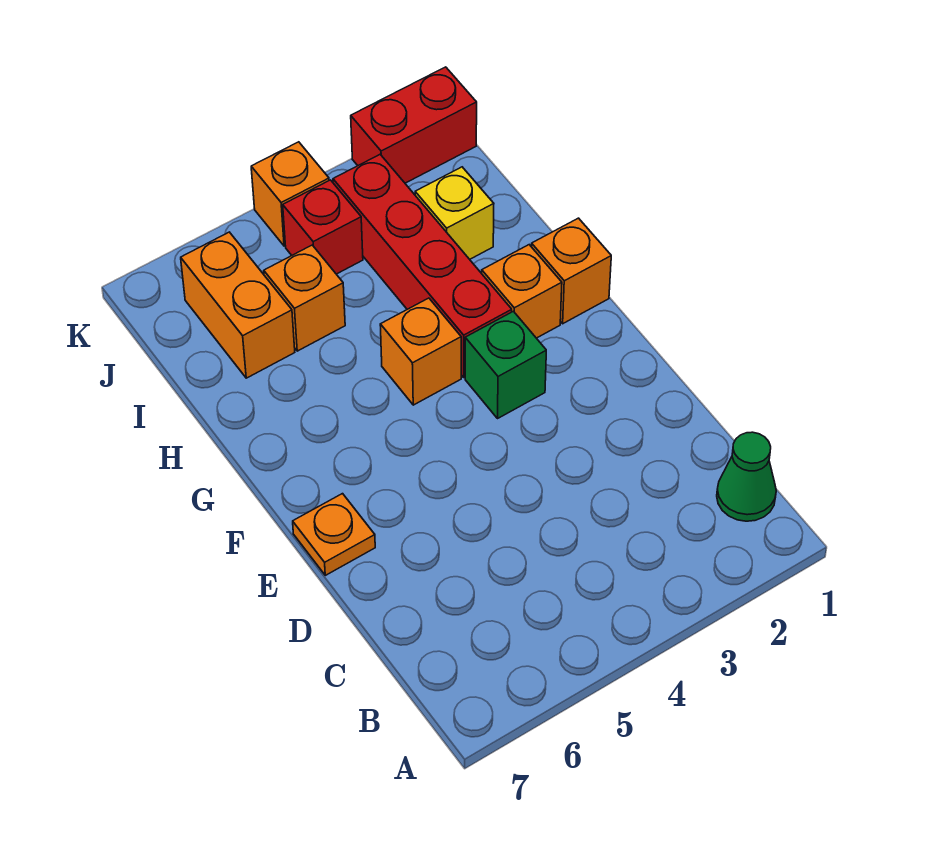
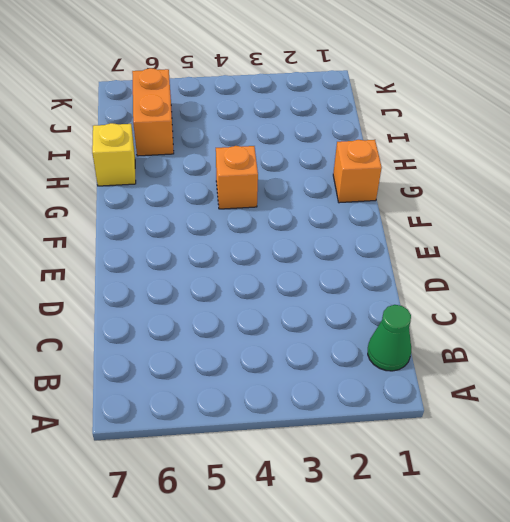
yellow 1x1 brick [92,123,136,186] -> yellow 1x1 brick moved to [415,167,494,259]
none -> orange 1x1 plate [293,494,375,575]
none -> green 1x1 brick [465,311,546,418]
none -> orange 1x1 brick [482,245,562,338]

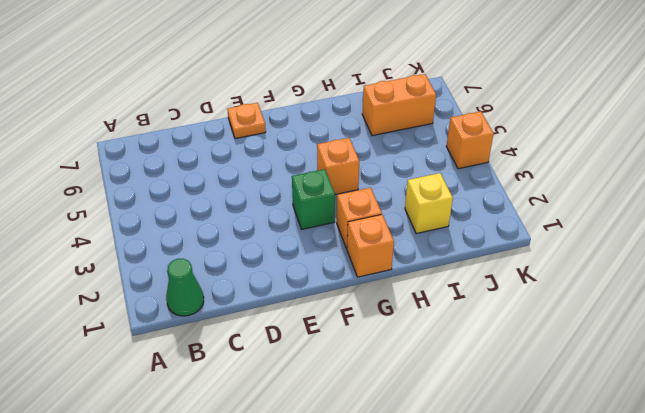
none -> red 1x4 brick [333,155,512,377]
none -> orange 1x1 brick [264,245,345,351]
none -> red 1x1 brick [283,180,363,274]

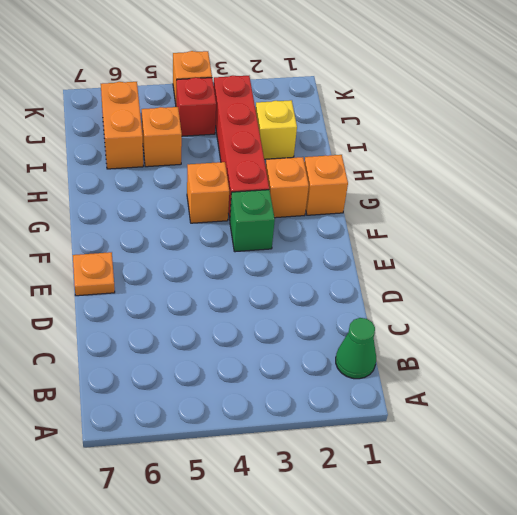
none -> red 1x2 brick [351,67,477,183]

